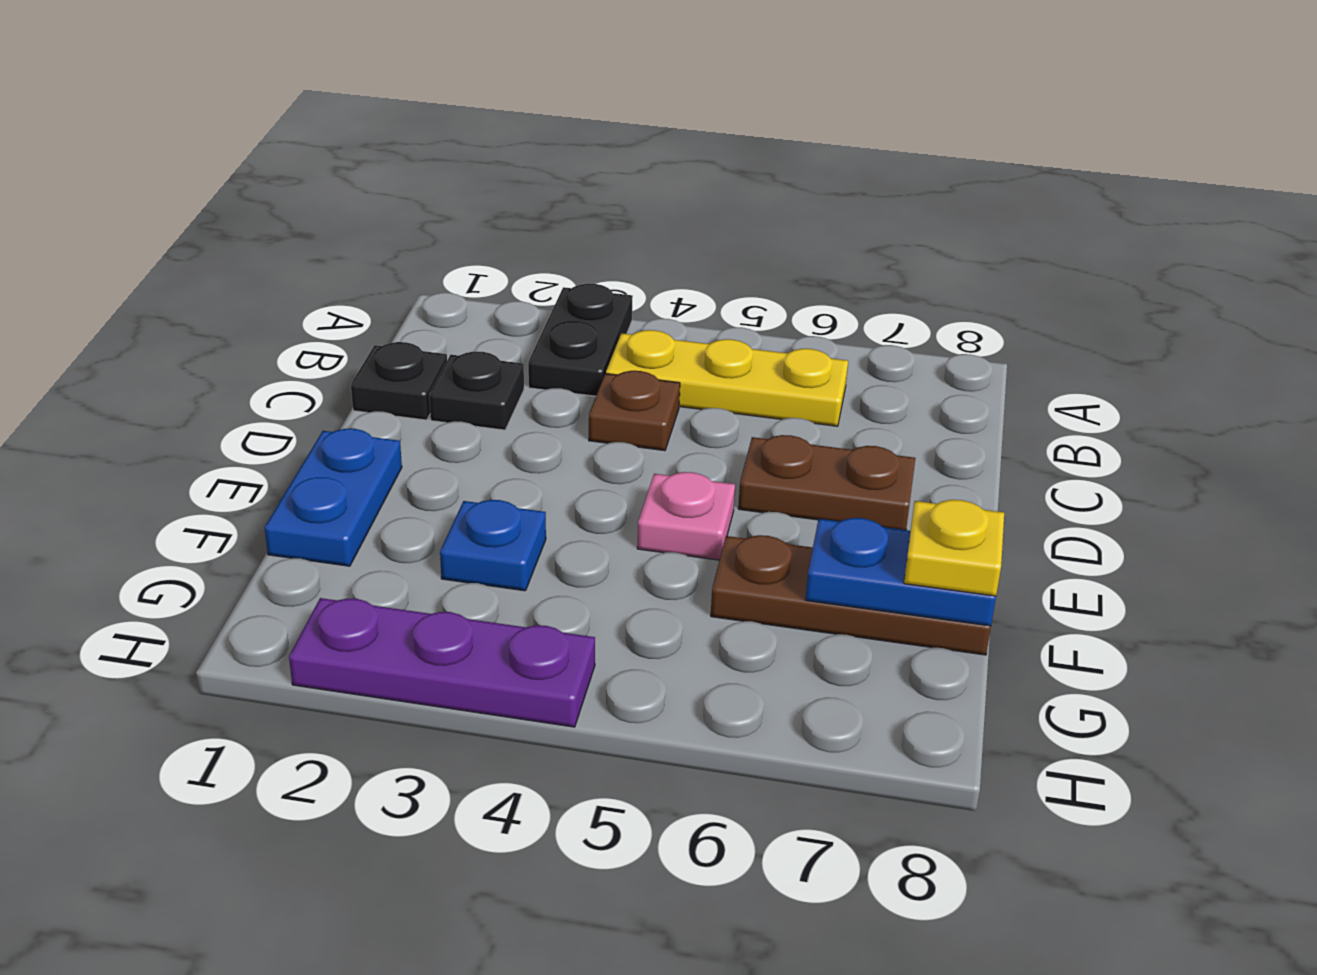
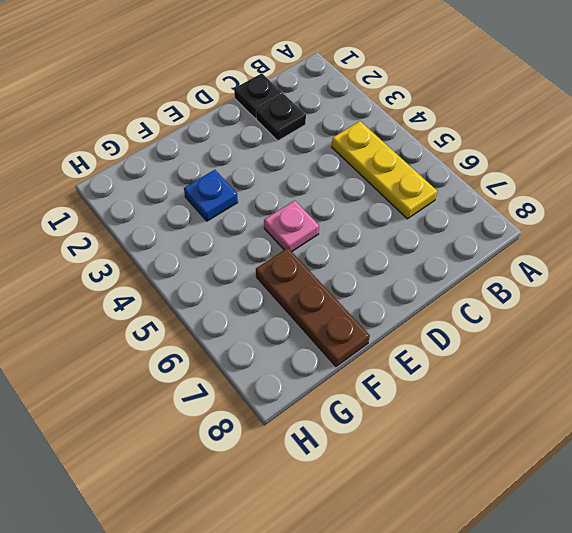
none -> black 1x2 plate [528,284,633,396]
none -> brown 1x1 plate [589,371,680,451]
none -> brown 1x2 plate [738,435,915,530]

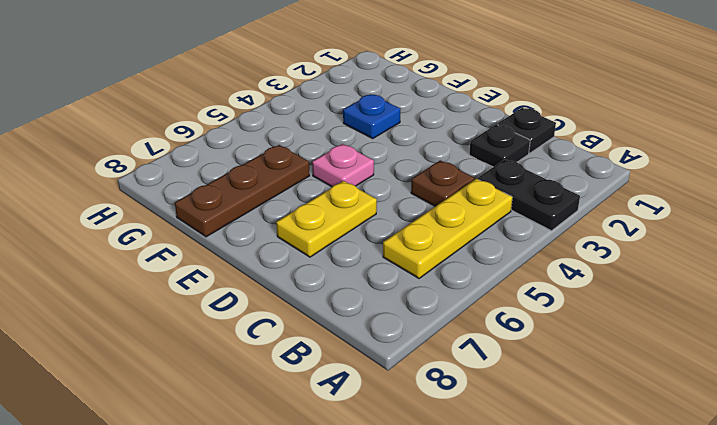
yellow 1x2 plate [276,181,377,257] -> brown 1x2 plate [738,435,915,530]
none -> blue 1x2 plate [265,429,402,566]
none -> purple 1x3 plate [289,598,595,727]
none -> blue 1x2 plate [805,518,996,626]

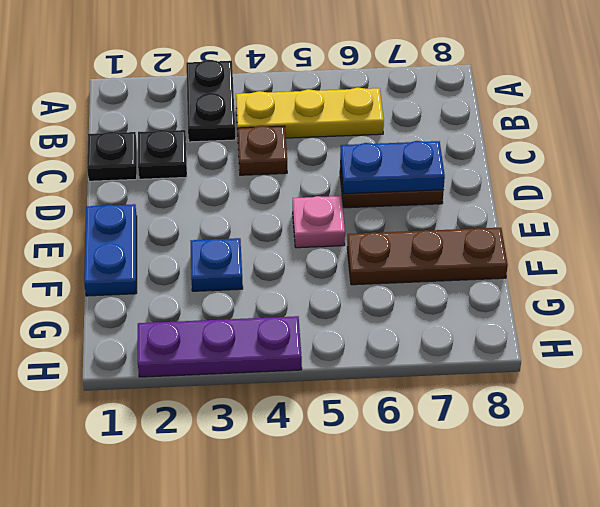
blue 1x2 plate [340,141,445,194] -> blue 1x2 plate moved to [805,518,996,626]
none -> yellow 1x1 plate [904,500,1004,596]

